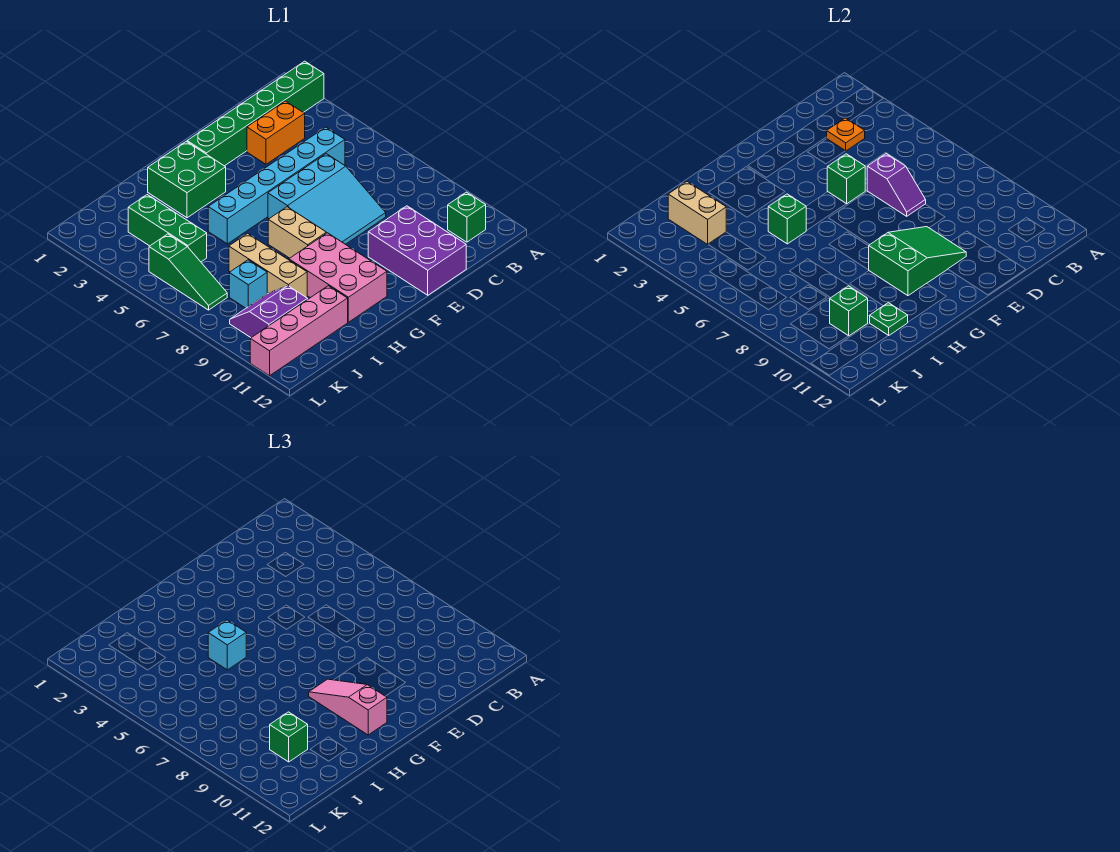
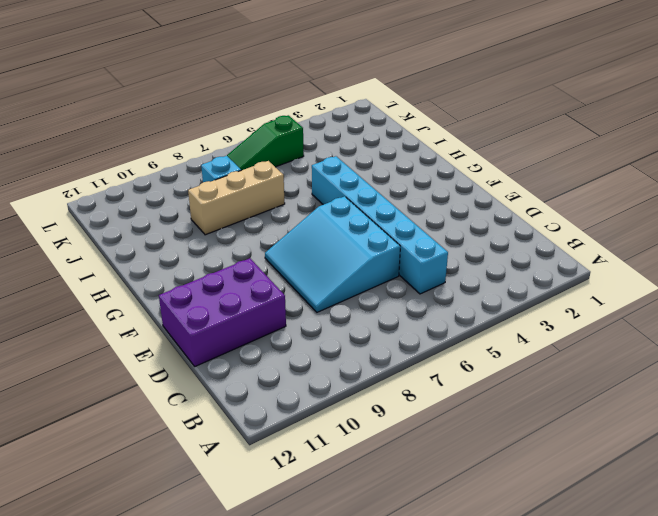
none -> green 1x6 brick [187,61,324,166]
none -> green 1x1 brick [448,192,486,242]
none -> orange 1x2 brick [247,101,305,164]

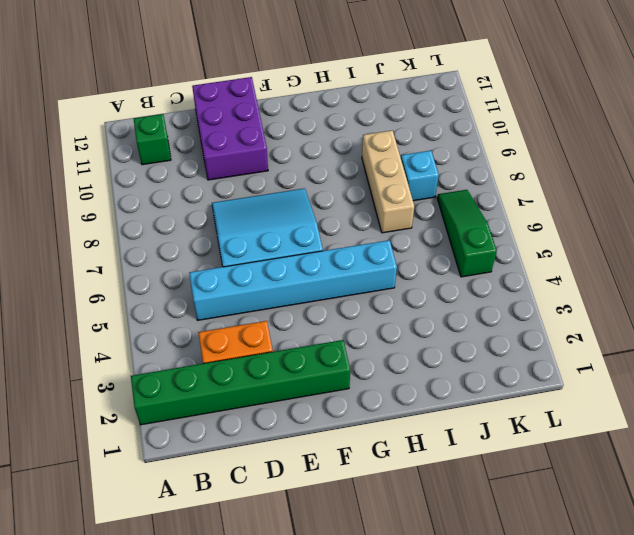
none -> green 2x2 brick [148,141,226,218]
none -> tan 1x2 brick [268,207,326,258]
none -> pink 2x3 brick [289,233,387,322]

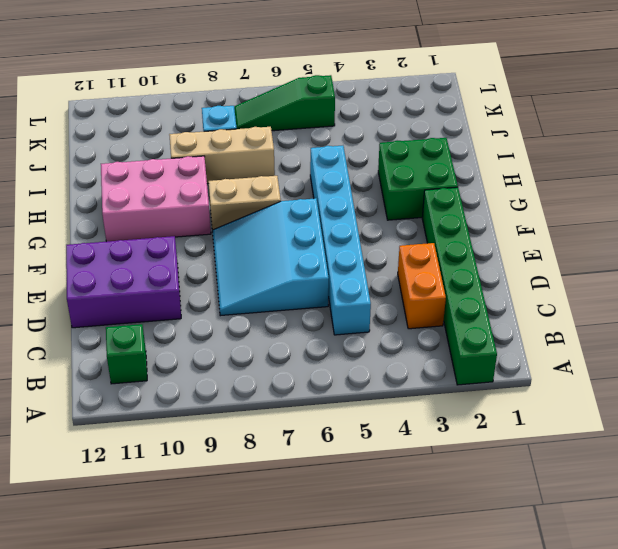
none -> pink 1x4 brick [250,286,348,376]
none -> green 1x3 brick [128,195,207,262]
none -> purple 2x2 slope [230,286,308,338]

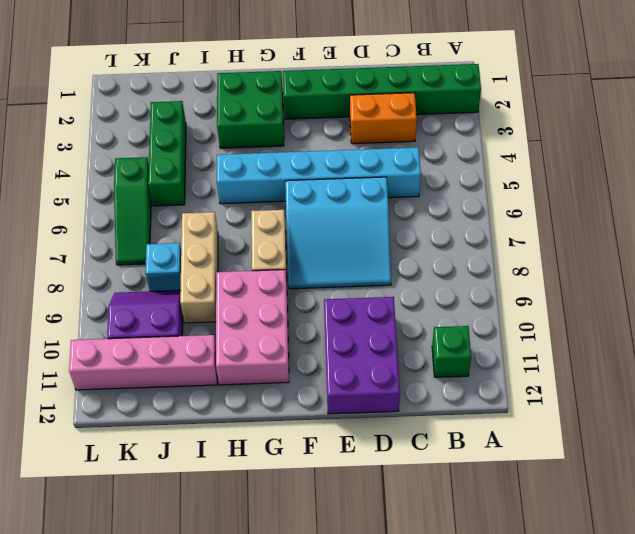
none -> orange 1x1 plate [827,118,865,151]
none -> purple 1x2 slope [867,154,926,216]
none -> green 1x1 brick [827,154,865,204]

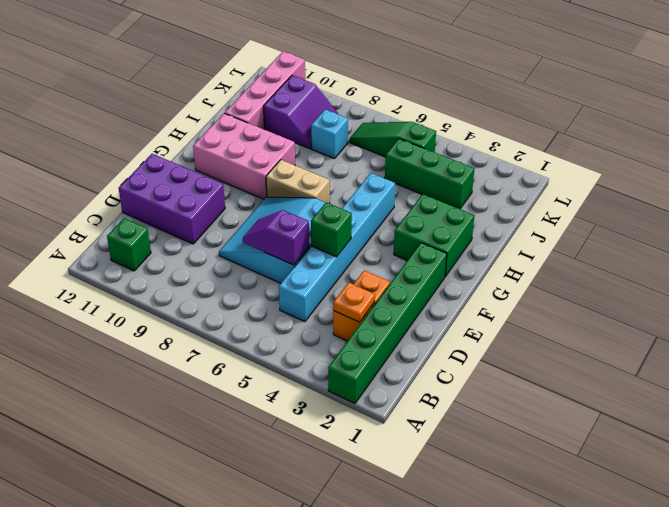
none -> tan 1x3 brick [229,233,307,297]
none -> green 2x3 slope [869,227,966,296]
none -> green 1x1 brick [768,194,806,244]

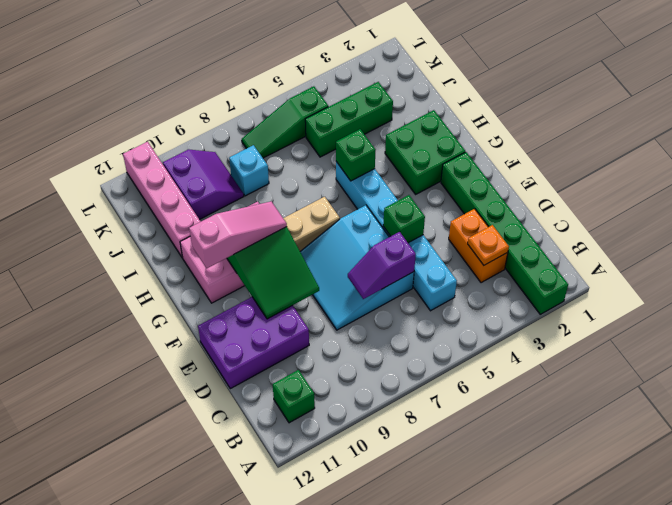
none -> tan 1x3 brick [229,233,307,297]
none -> green 1x1 plate [870,303,908,336]
none -> tan 1x2 brick [668,182,726,244]

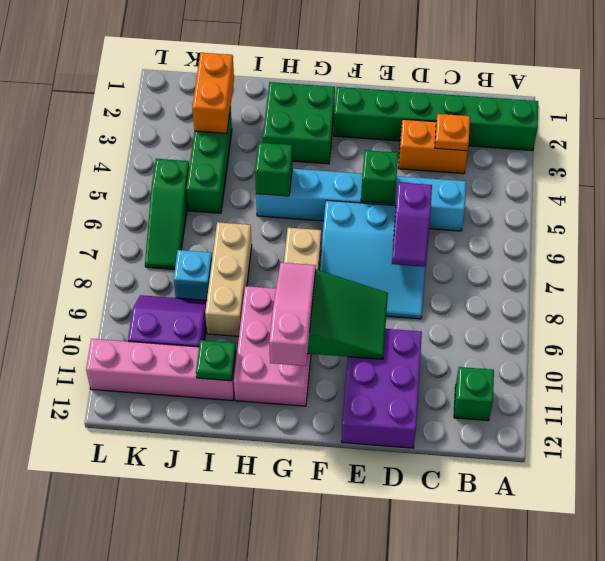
orange 1x2 brick [192,53,234,133] -> tan 1x2 brick [668,182,726,244]
none -> green 1x1 brick [830,286,868,336]
none -> cyan 1x1 brick [208,620,246,670]
none -> green 1x1 brick [270,712,308,762]

